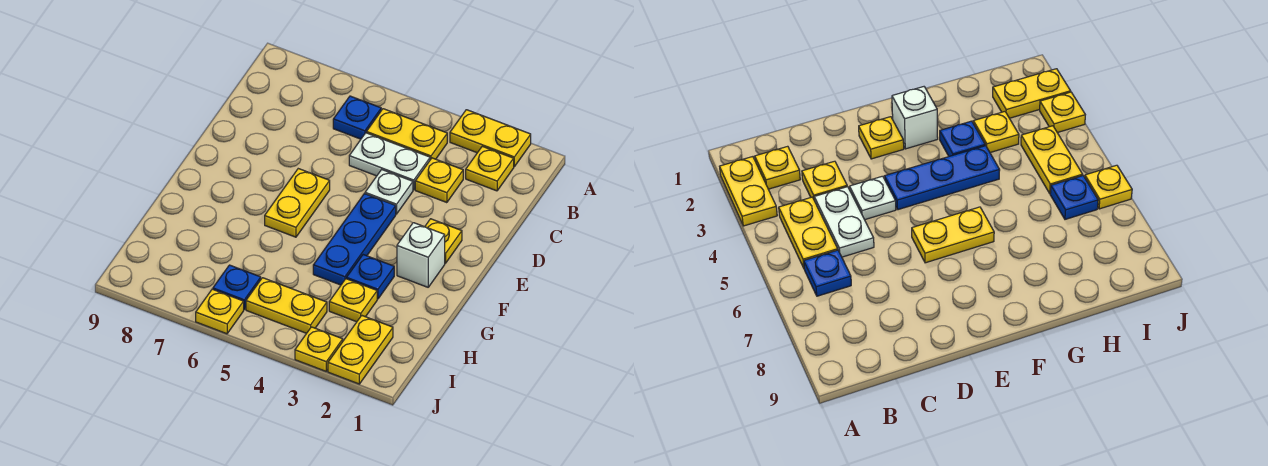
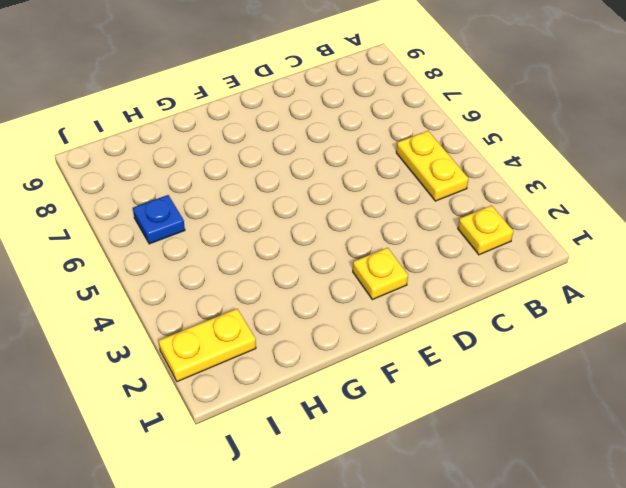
none -> yellow 1x2 plate [450,110,531,167]
none -> blue 1x1 plate [333,96,381,139]
none -> yellow 1x1 plate [415,158,463,203]

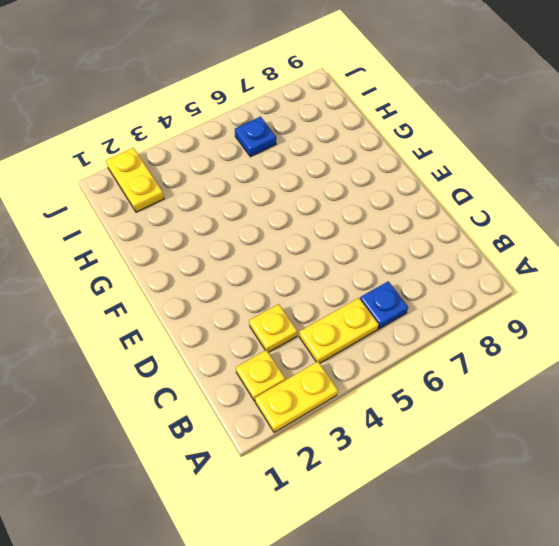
none -> white 1x2 plate [349,133,430,190]
none -> white 1x1 plate [365,170,413,214]
none -> yellow 1x1 plate [425,219,462,263]

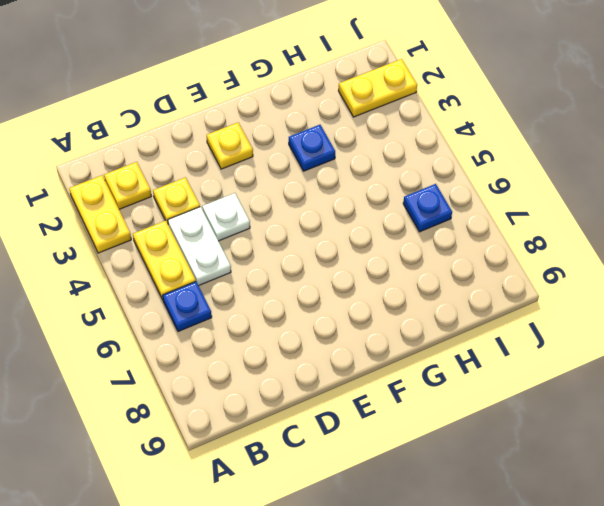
none -> blue 1x3 plate [313,194,396,285]
none -> yellow 1x2 plate [265,169,330,237]
none -> white 1x1 brick [397,223,445,287]

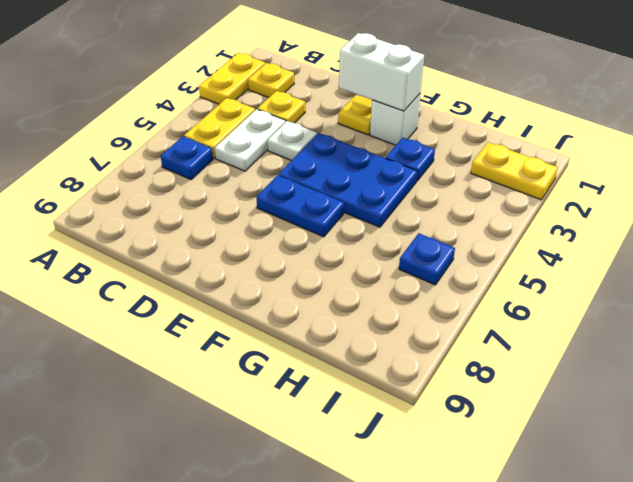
white 1x2 brick [339,33,424,111] -> none
blue 2x3 plate [279,133,418,227] -> blue 1x3 plate [313,194,396,285]
blue 1x2 plate [256,175,344,237] -> yellow 1x2 plate [265,169,330,237]
none -> yellow 1x1 plate [329,279,377,322]
none -> yellow 1x2 plate [246,278,327,333]
none -> yellow 1x1 plate [295,327,343,371]

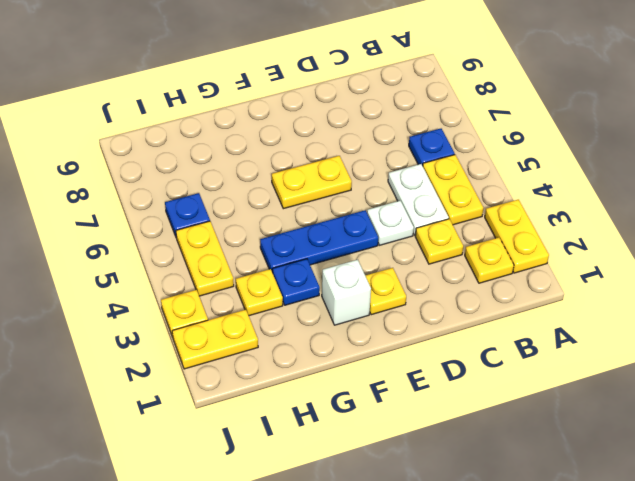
none -> yellow 1x1 plate [196,289,244,334]

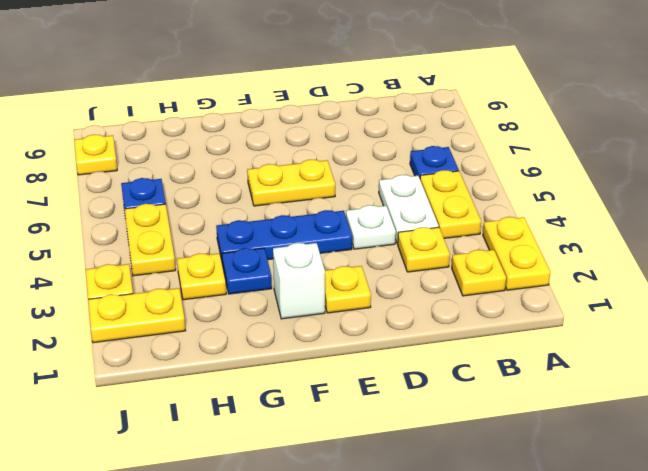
yellow 1x1 plate [74,134,117,175] -> yellow 1x1 plate moved to [196,289,244,334]

